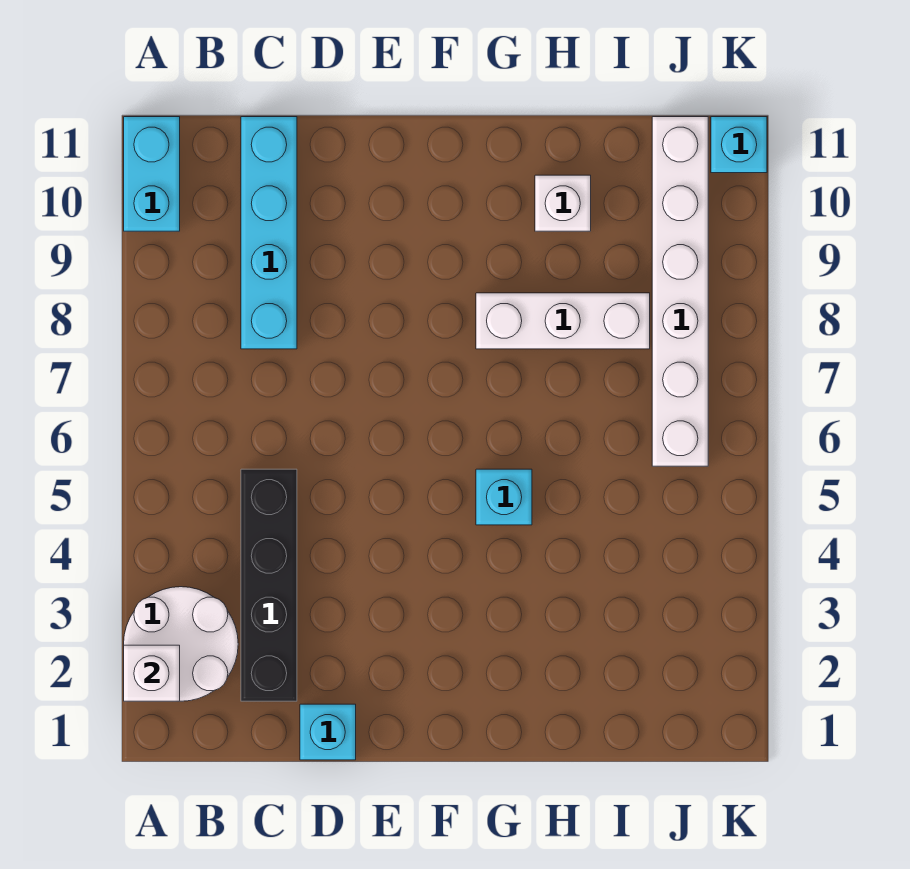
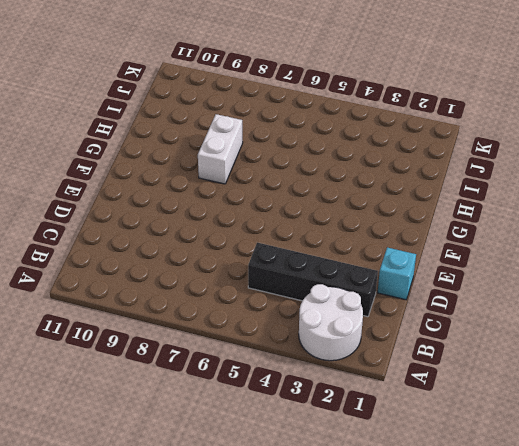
white 1x2 brick [198,114,243,184] -> white 1x3 brick [476,293,650,349]
none -> cyan 1x2 brick [124,117,180,231]
none -> cyan 1x4 brick [241,117,297,349]

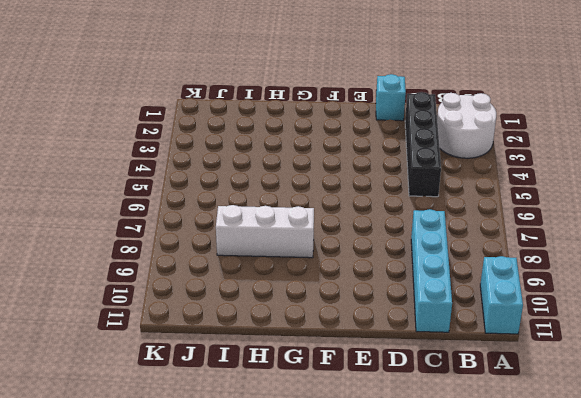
none -> cyan 1x1 brick [476,469,532,525]
none -> white 1x1 brick [535,175,591,231]

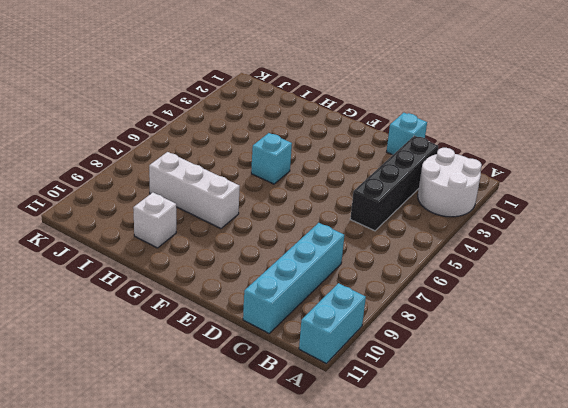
none -> white 1x6 brick [652,117,708,466]
none -> cyan 1x1 brick [711,117,767,173]

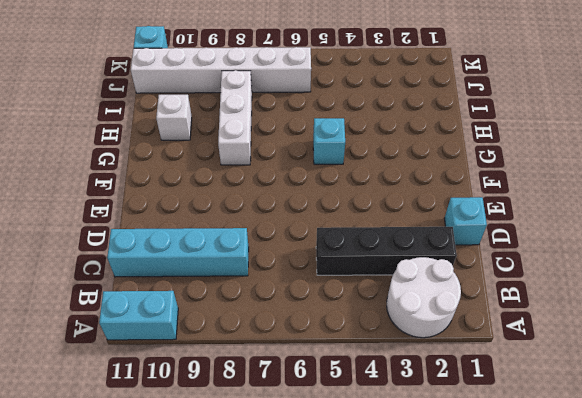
none -> white 1x1 brick [124,645,180,701]

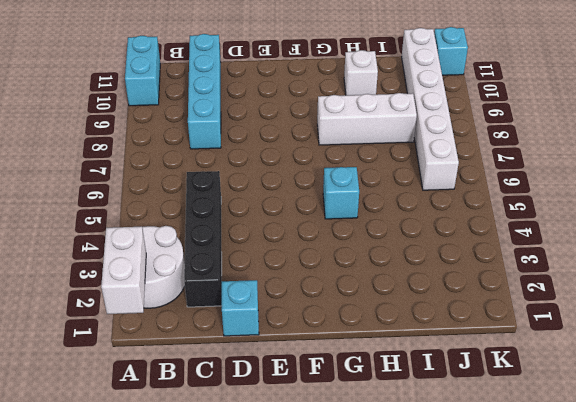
white 1x2 brick [101,227,146,314] -> white 1x1 brick [124,645,180,701]

